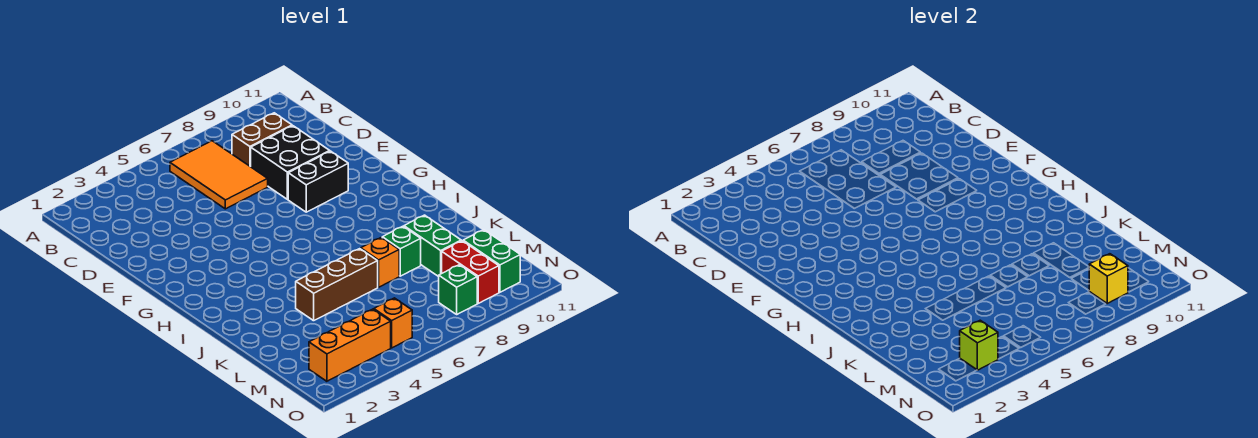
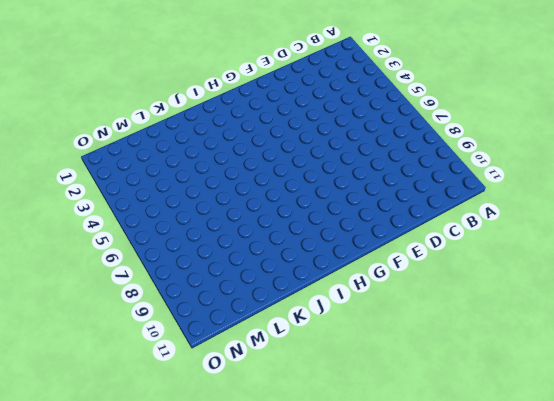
none -> orange 2x3 tile [170,141,268,209]
none -> brown 1x2 brick [232,113,292,167]
none -> black 2x2 brick [251,126,330,199]

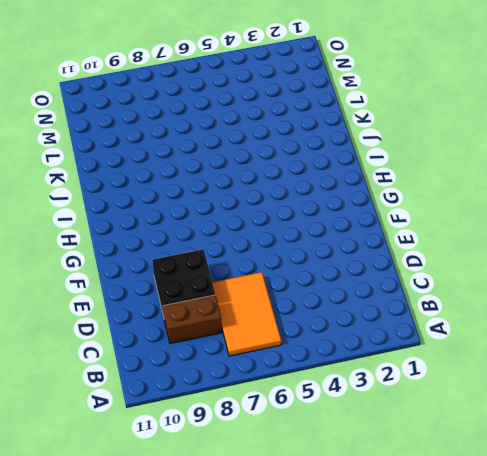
none -> black 1x2 brick [288,151,348,212]
none -> brown 1x3 brick [296,249,378,321]
none -> orange 1x1 brick [361,237,399,287]

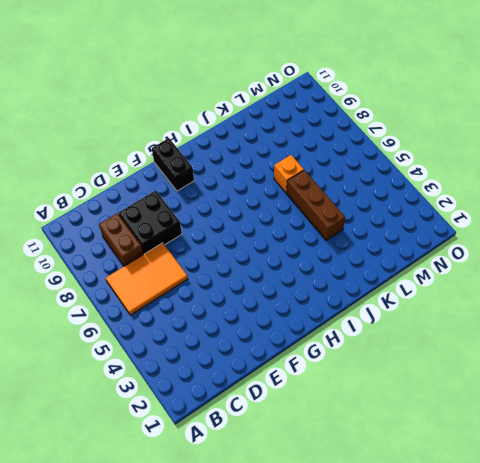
black 1x2 brick [152,138,194,191] -> black 1x2 brick moved to [288,151,348,212]
none -> green 1x1 brick [382,226,421,276]
none -> green 1x2 brick [404,215,461,277]
none -> red 1x2 brick [442,241,499,303]

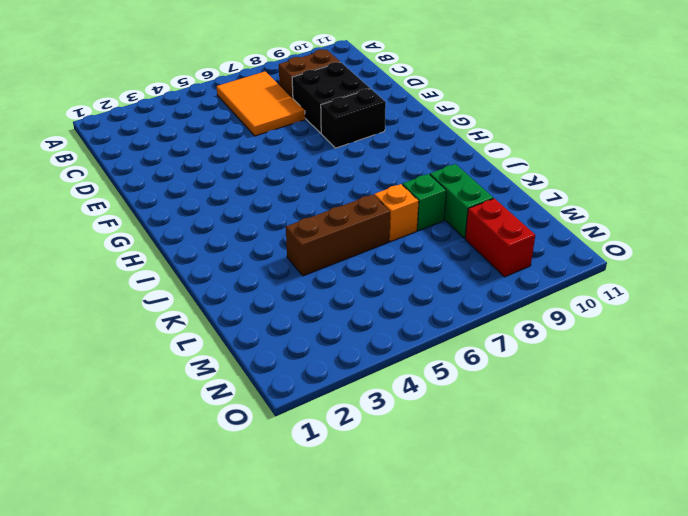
none -> green 1x2 brick [463,230,520,292]
none -> orange 1x3 brick [309,309,391,381]
none -> orange 1x1 brick [374,298,412,348]

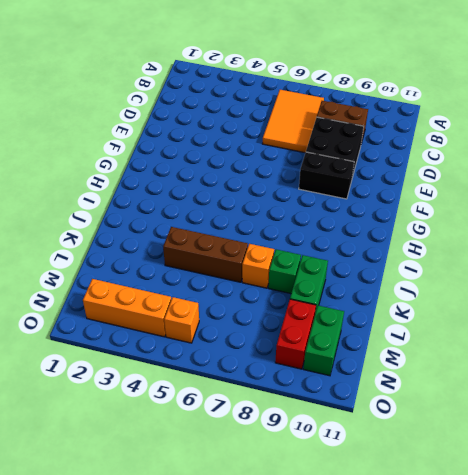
none -> green 1x1 brick [439,265,477,314]
none -> lime 1x1 brick [960,320,998,370]
none -> yellow 1x1 brick [1089,254,1128,303]

